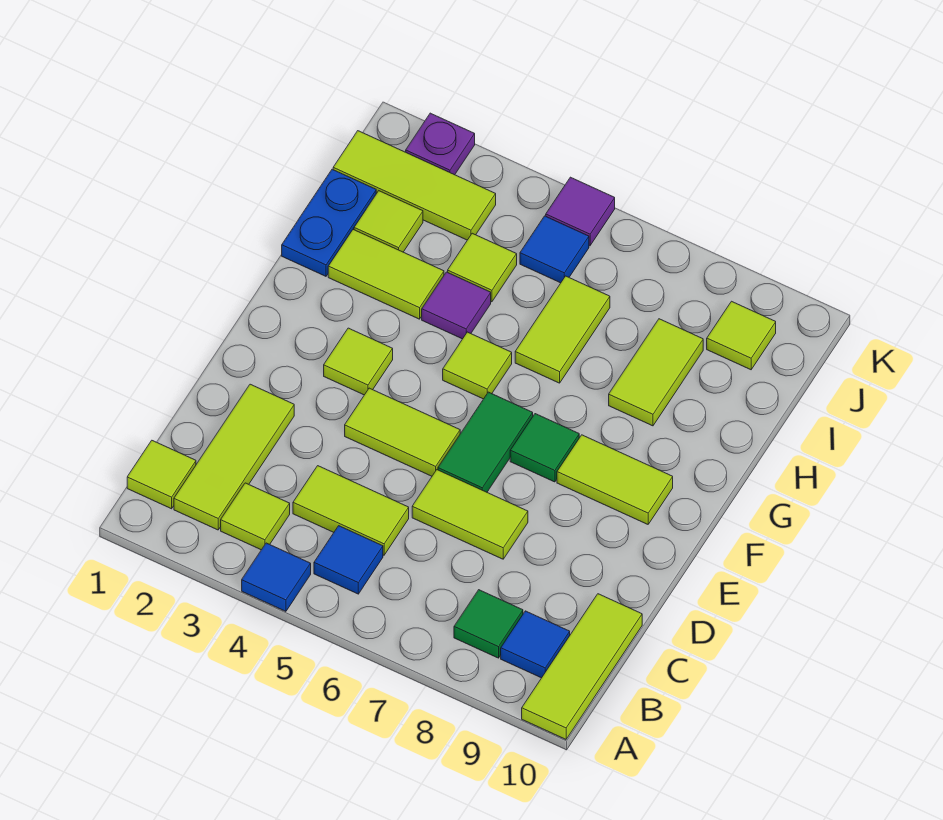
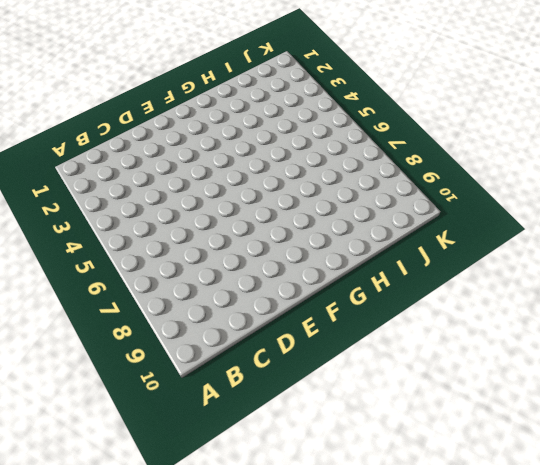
none -> blue 1x1 tile [242,543,311,611]
none -> lime 1x3 tile [522,594,642,739]
none -> lime 1x1 tile [127,441,196,509]

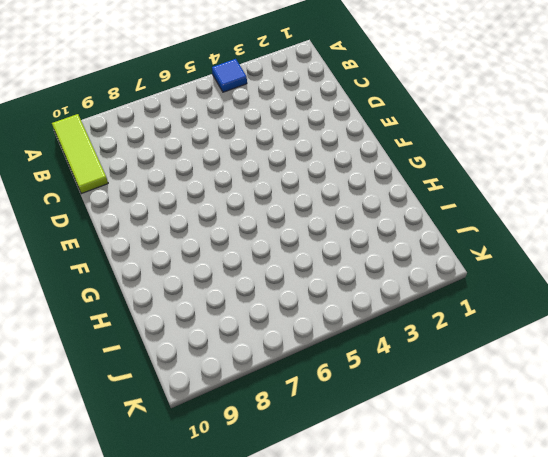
none -> lime 1x1 tile [127,441,196,509]
none -> lime 1x3 tile [174,384,294,530]
none -> lime 1x1 tile [221,483,290,550]

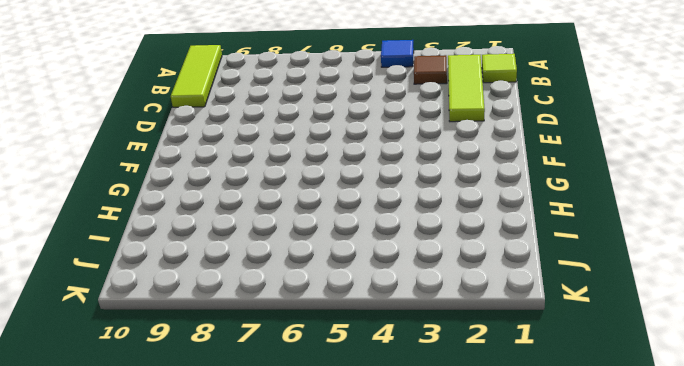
brown 1x1 tile [414,55,447,84] -> lime 1x1 tile [221,483,290,550]
none -> blue 1x1 tile [314,526,383,594]
none -> green 1x1 tile [454,590,523,658]
none -> blue 1x1 tile [501,611,570,678]

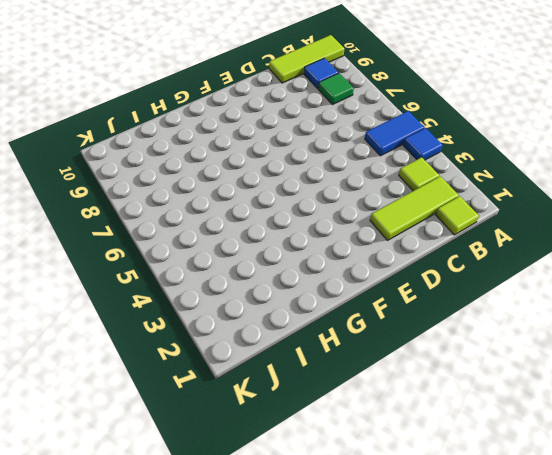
blue 1x2 tile [365,111,425,156] -> blue 1x1 tile [314,526,383,594]
none -> lime 1x2 tile [293,466,409,555]
none -> lime 1x2 tile [412,470,528,559]
none -> lime 1x2 tile [345,388,460,476]

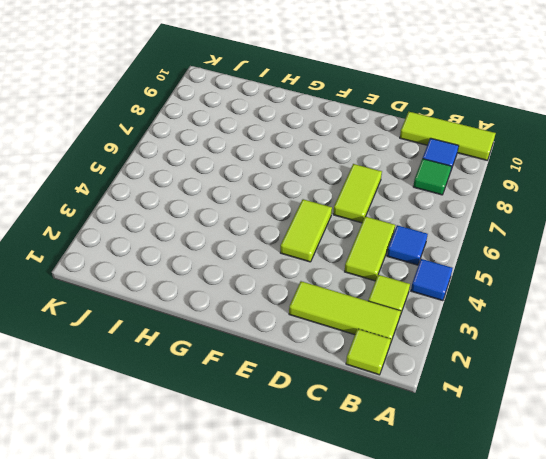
none -> green 1x2 tile [438,392,533,492]
none -> lime 1x1 tile [324,328,393,395]
none -> green 1x1 tile [510,414,579,482]

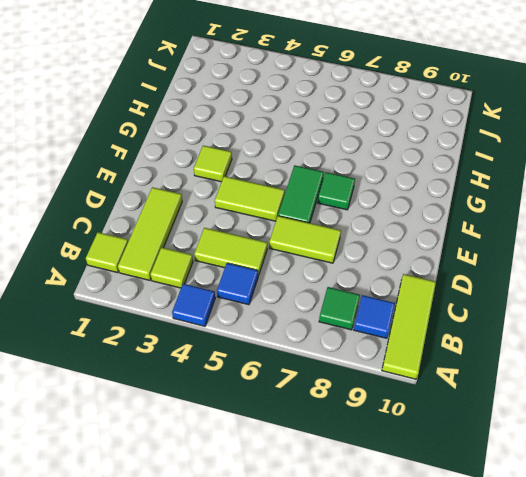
none -> lime 1x2 tile [557,435,673,524]
none -> lime 1x1 tile [443,332,512,399]
none -> blue 1x2 plate [282,169,376,276]

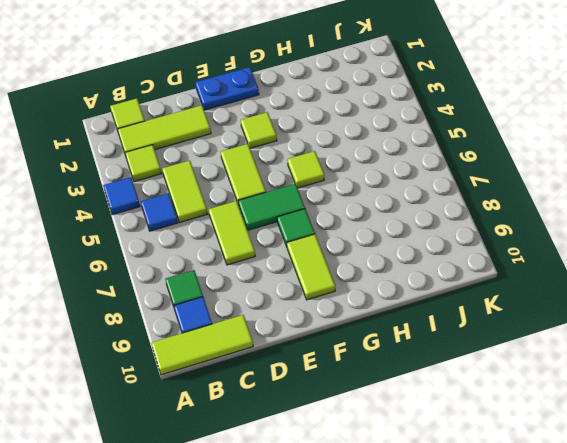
blue 1x2 plate [195,67,259,110] -> blue 1x2 plate moved to [282,169,376,276]
none -> lime 1x2 tile [328,230,444,319]
none -> purple 1x1 tile [422,272,491,339]
none -> lime 1x2 tile [515,276,610,383]

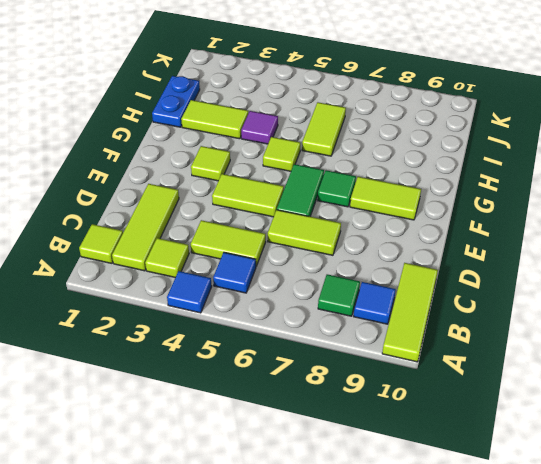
none -> lime 1x2 tile [609,319,703,426]
none -> lime 1x1 tile [354,191,423,252]
none -> lime 1x1 tile [448,233,517,302]

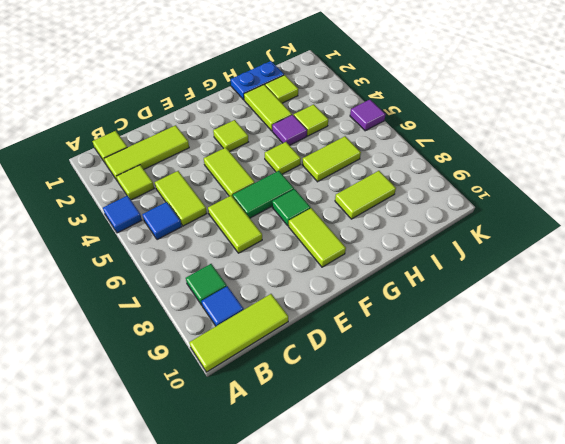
none -> lime 1x3 tile [333,131,496,240]
none -> blue 1x1 tile [520,216,589,283]
none -> lime 1x1 tile [707,301,776,370]

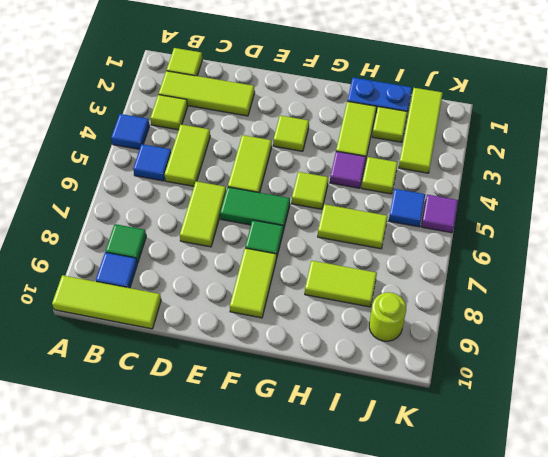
lime 1x1 round brick [369,292,406,341] -> lime 1x1 tile [707,301,776,370]
none -> purple 1x1 plate [406,113,475,175]

